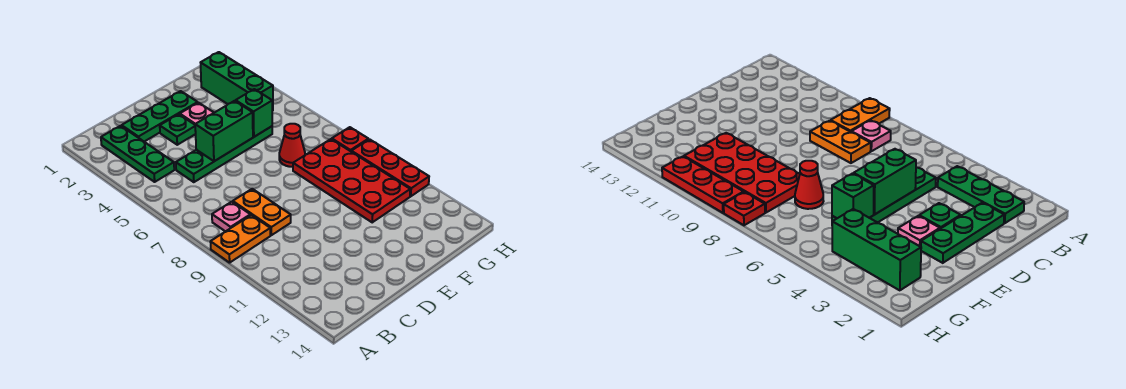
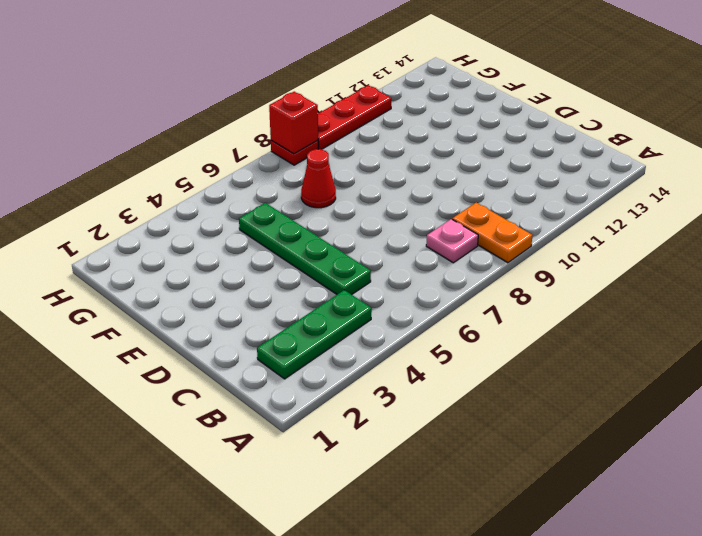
red 1x1 brick [269,92,318,154] -> none
none -> green 1x3 plate [122,91,198,142]
none -> orange 1x2 plate [233,189,291,235]
none -> green 1x1 plate [160,114,196,145]

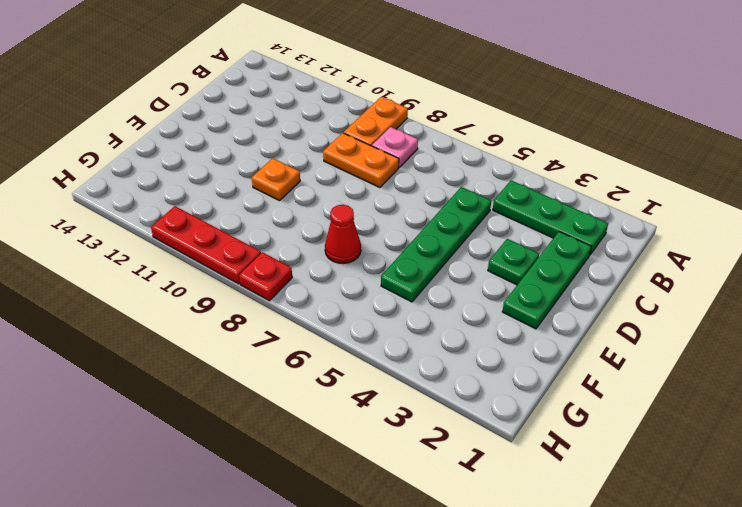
orange 1x1 plate [252,158,300,201] -> none
none -> pink 1x1 plate [180,103,214,124]
none -> red 2x4 plate [293,139,410,222]
none -> green 1x3 brick [201,52,273,111]

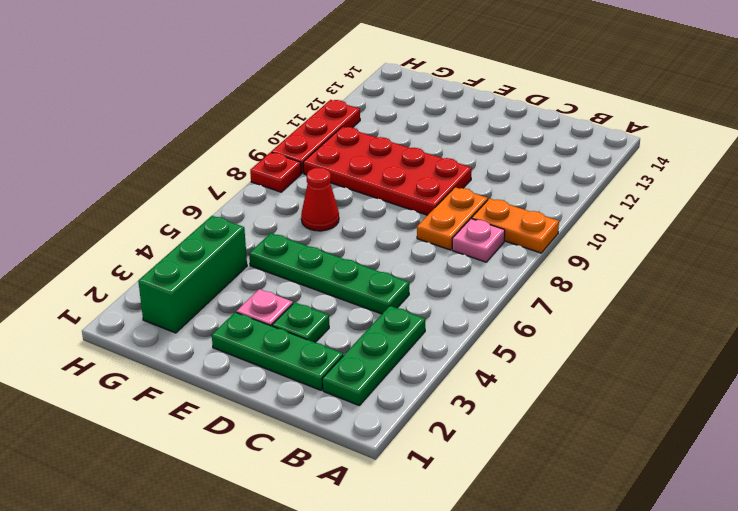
red 2x4 plate [303,127,472,215] -> red 2x4 plate turned to [293,139,410,222]
none -> green 1x2 brick [195,101,253,161]
none -> green 1x1 brick [236,89,272,137]

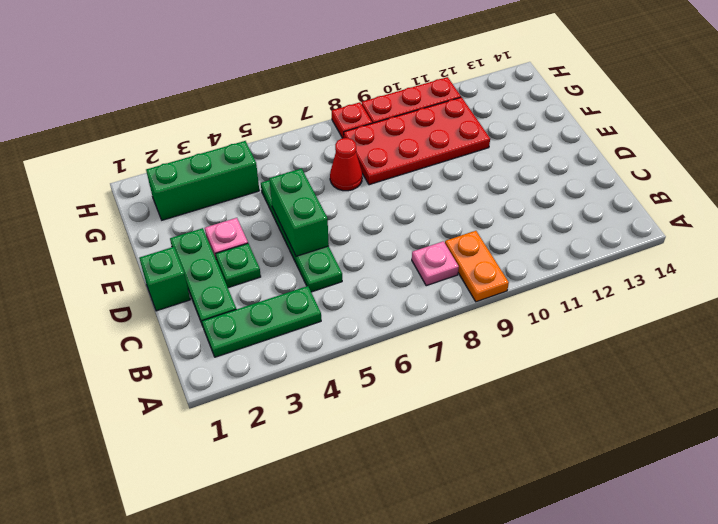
green 1x1 brick [139,247,190,311] -> green 1x1 brick moved to [236,89,272,137]
none -> orange 1x2 plate [233,189,291,235]

